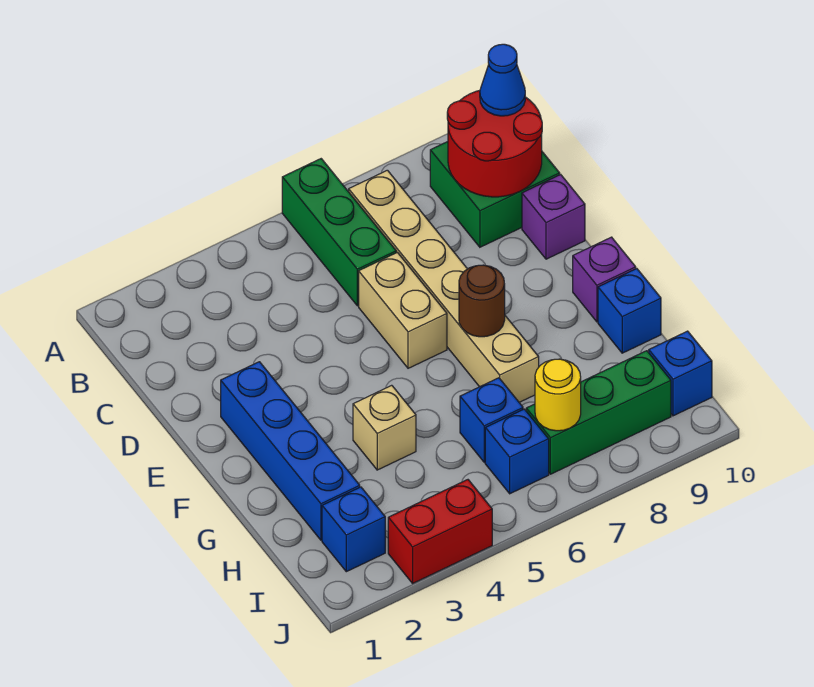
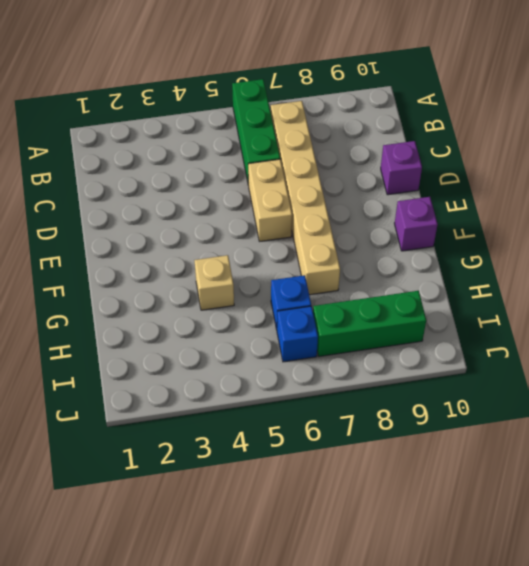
none -> green 2x2 brick [430,142,560,247]
none -> blue 1x4 brick [221,362,360,540]
none -> blue 1x1 brick [598,269,661,353]

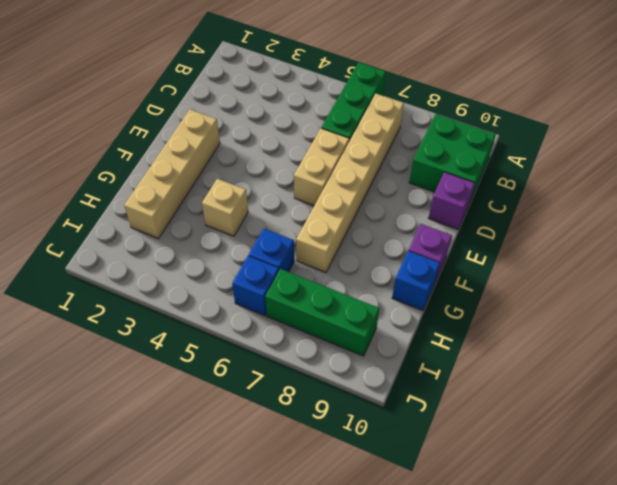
tan 1x4 brick [124,110,220,238] -> blue 1x4 brick [221,362,360,540]
none -> blue 1x1 brick [322,487,385,572]
none -> blue 1x1 brick [649,331,712,416]
none -> red 1x2 brick [388,480,492,583]

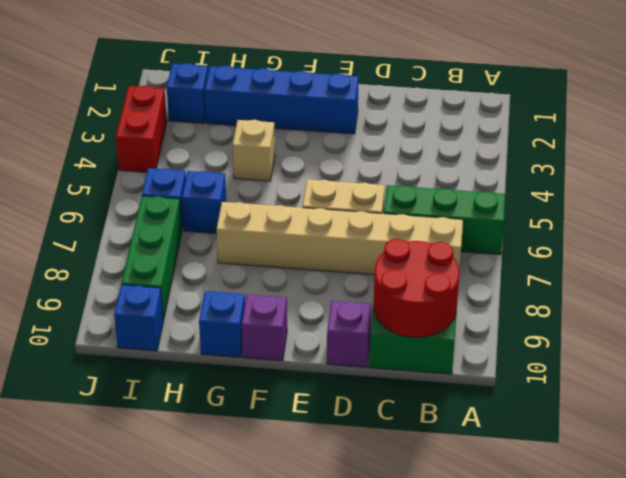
none -> brown 1x1 round brick [459,265,505,337]
none -> yellow 1x1 round brick [535,359,581,431]
none -> blue 1x1 cone [480,44,525,116]

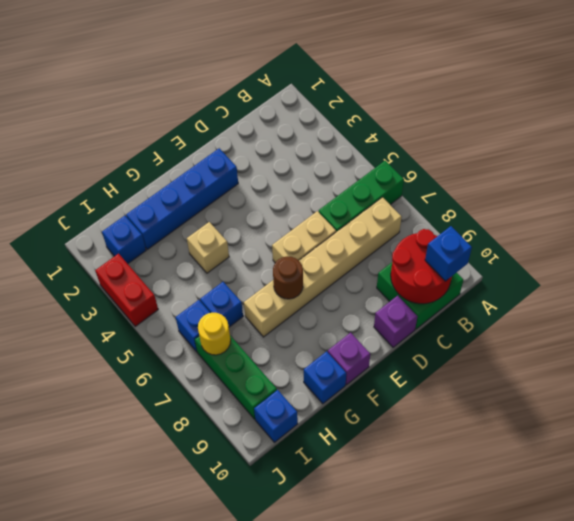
blue 1x1 brick [425,226,472,281] -> blue 1x1 cone [480,44,525,116]

